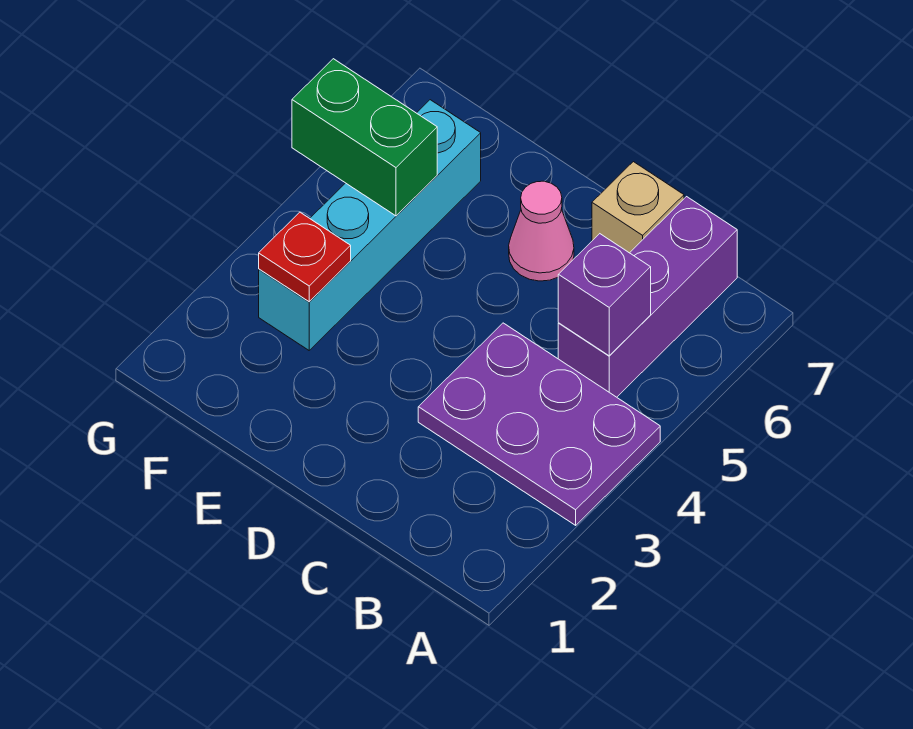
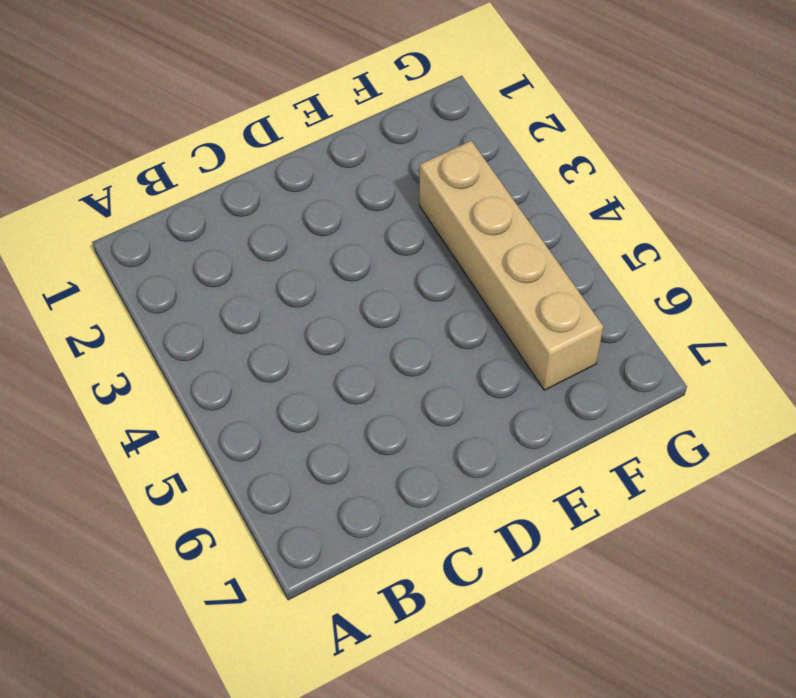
tan 1x4 brick [420,141,603,390] -> cyan 1x4 brick [259,100,481,350]
none -> purple 2x3 plate [418,323,660,525]
none -> purple 1x3 brick [558,197,737,397]

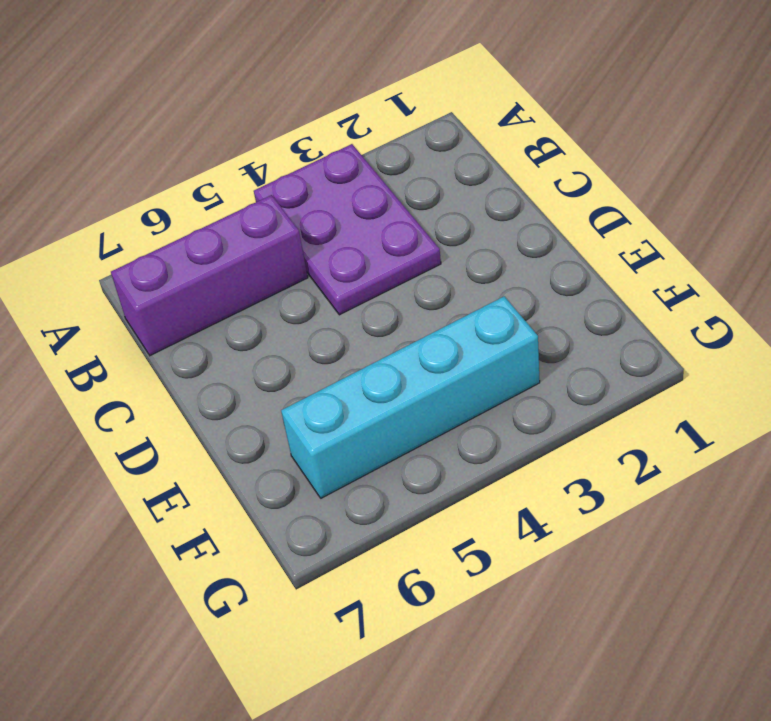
none -> tan 1x1 brick [592,162,684,253]
none -> pink 1x1 cone [509,181,574,281]

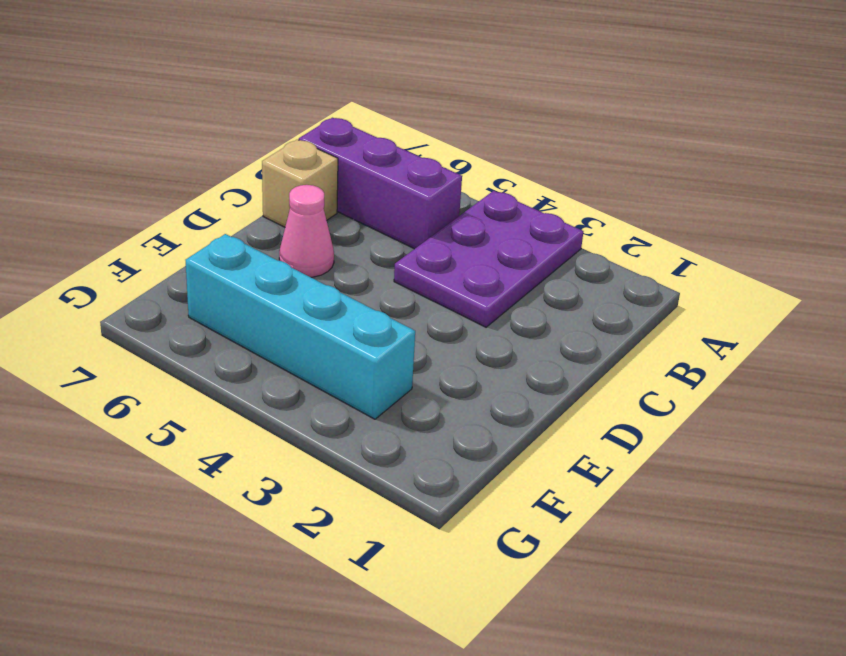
none -> purple 1x1 brick [558,234,651,356]
none -> red 1x1 plate [259,212,351,302]

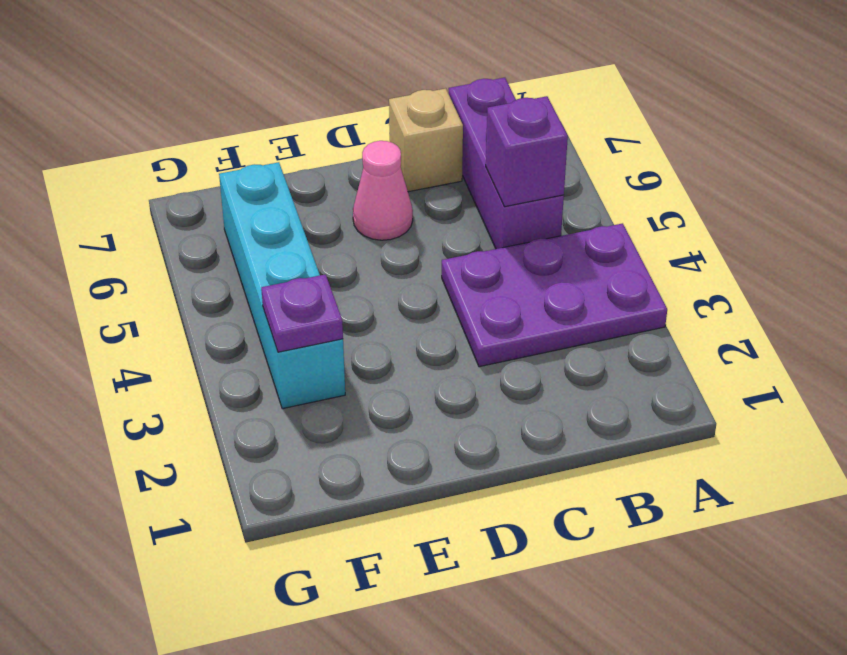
purple 1x1 plate [261,274,343,352] -> red 1x1 plate [259,212,351,302]
none -> green 1x2 brick [292,59,437,216]

